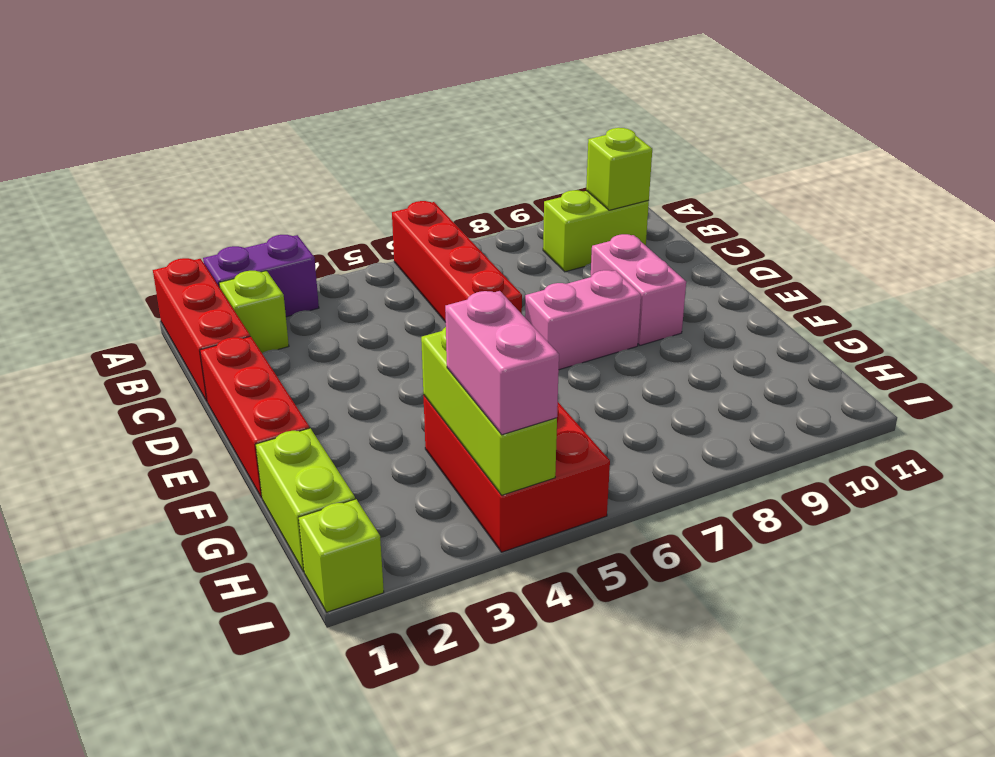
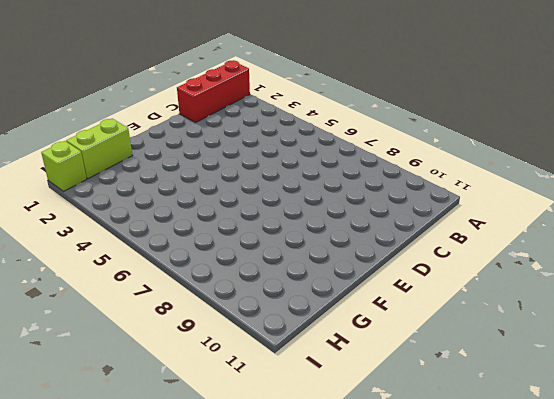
none -> purple 1x2 brick [203,235,319,317]
none -> red 1x4 brick [392,201,522,322]
none -> lime 1x1 brick [219,271,289,353]

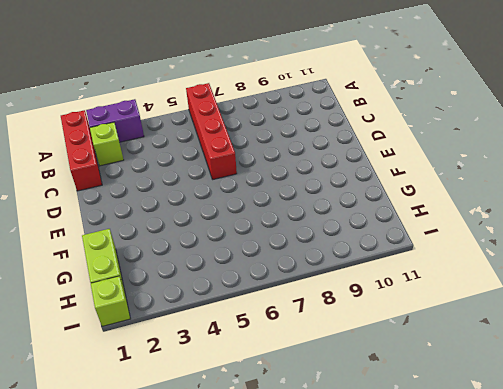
none -> lime 1x2 brick [543,190,649,272]
none -> red 1x3 brick [200,336,309,498]
none -> pink 1x2 brick [591,234,686,345]

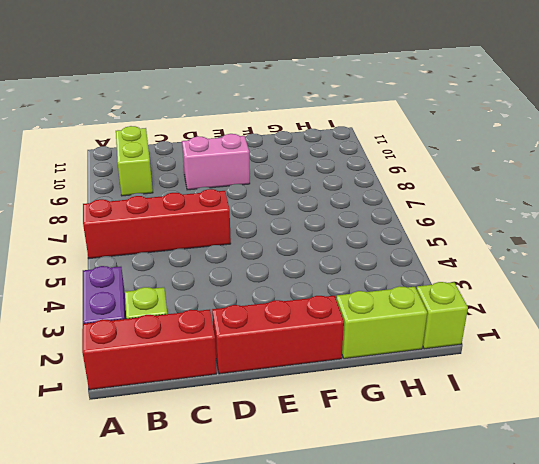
none -> pink 1x2 brick [525,270,641,370]
none -> red 2x3 brick [423,395,610,552]
none -> lime 1x1 brick [586,128,652,210]

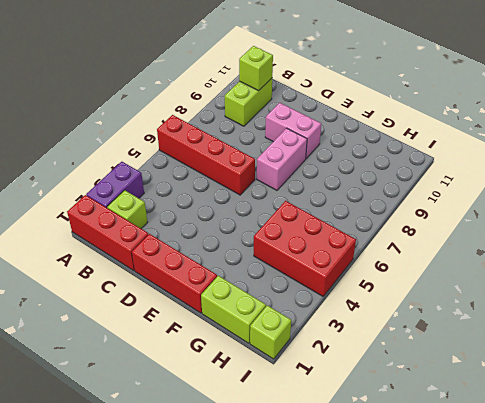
none -> lime 1x3 brick [421,327,557,495]
none -> pink 1x2 brick [445,291,559,435]

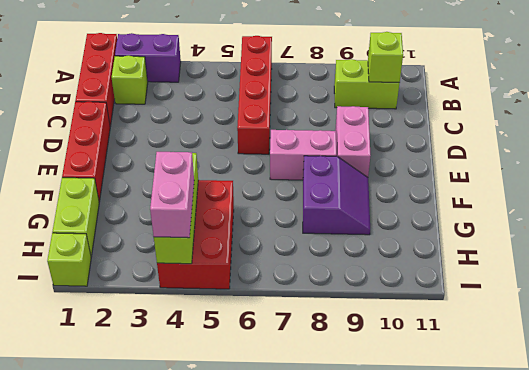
purple 2x2 slope [303,156,370,235] -> none

